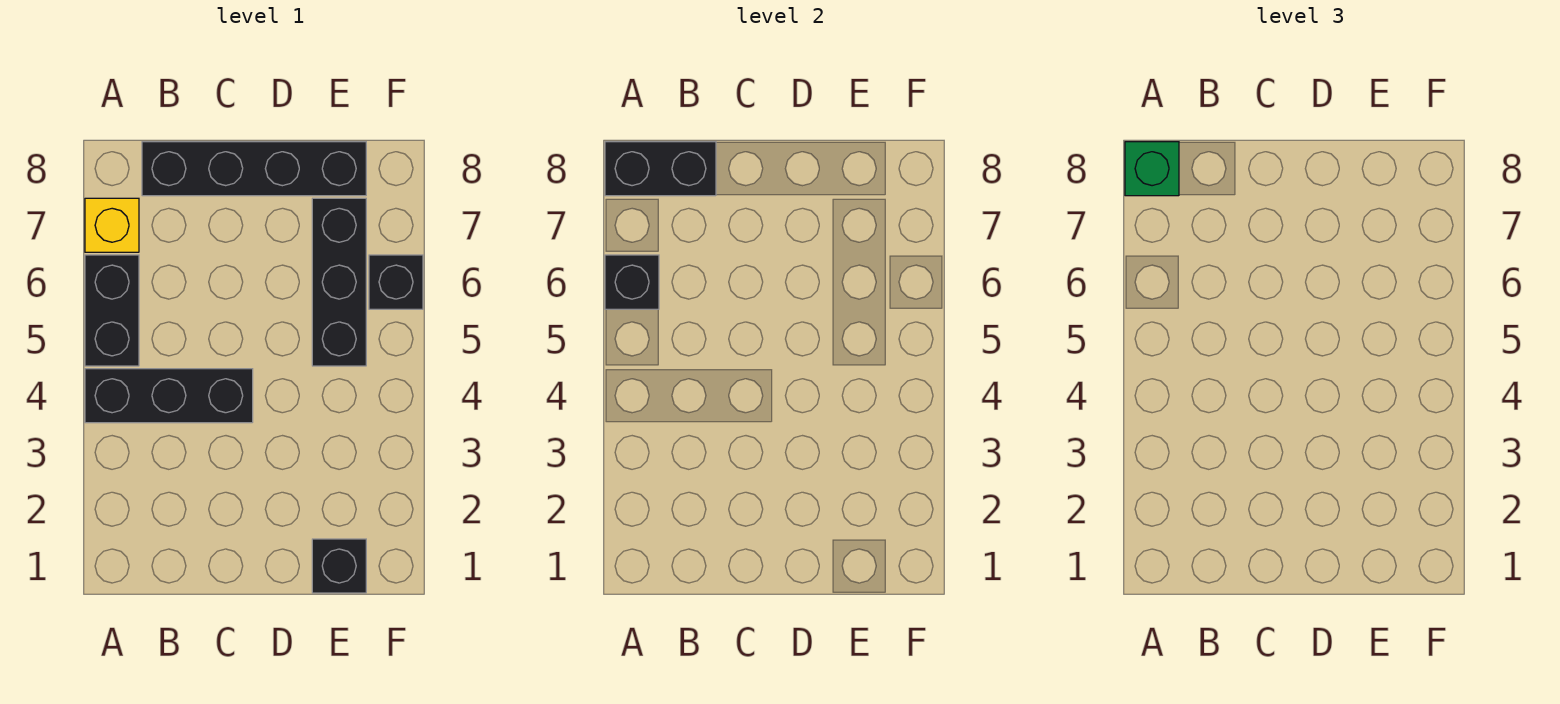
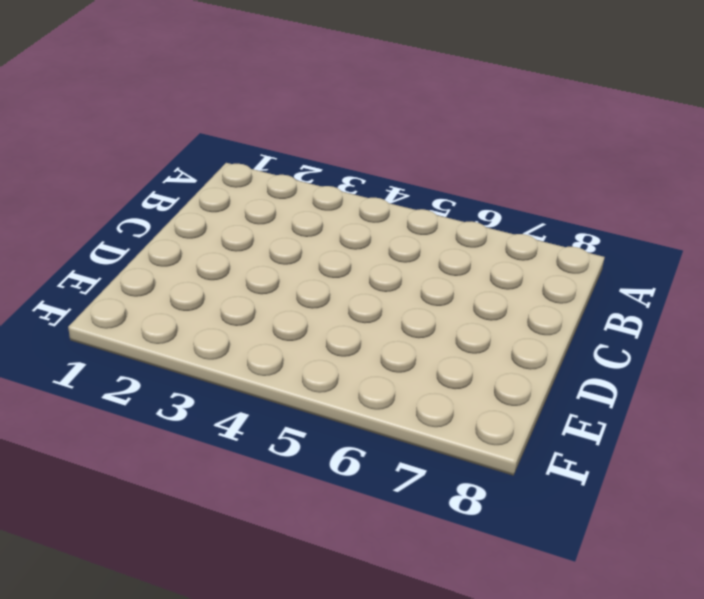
none -> black 1x3 brick [85,369,253,423]
none -> black 1x2 brick [85,255,139,366]

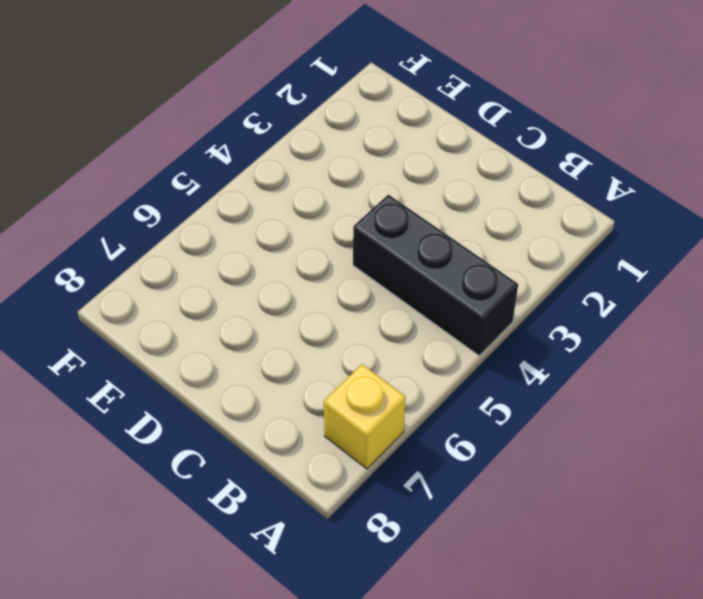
none -> black 1x2 brick [85,255,139,366]
none -> black 1x4 brick [142,142,366,196]

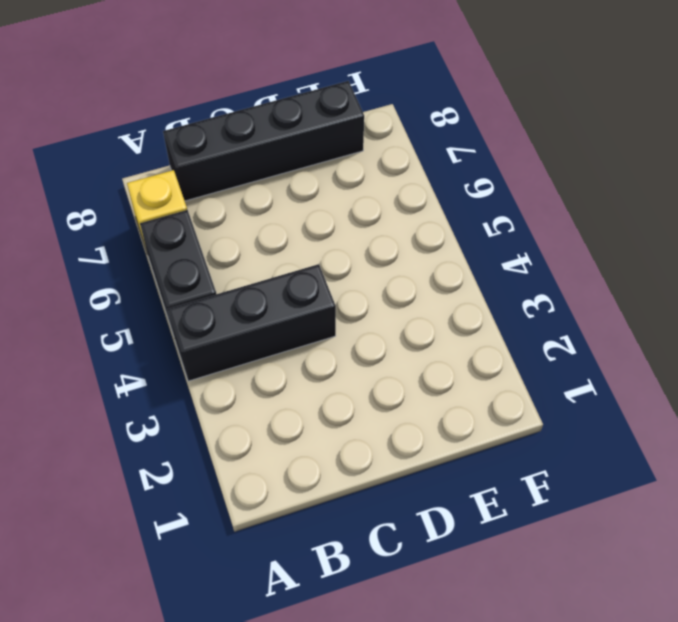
none -> black 1x1 brick [312,539,366,593]
none -> black 1x3 brick [312,198,366,366]

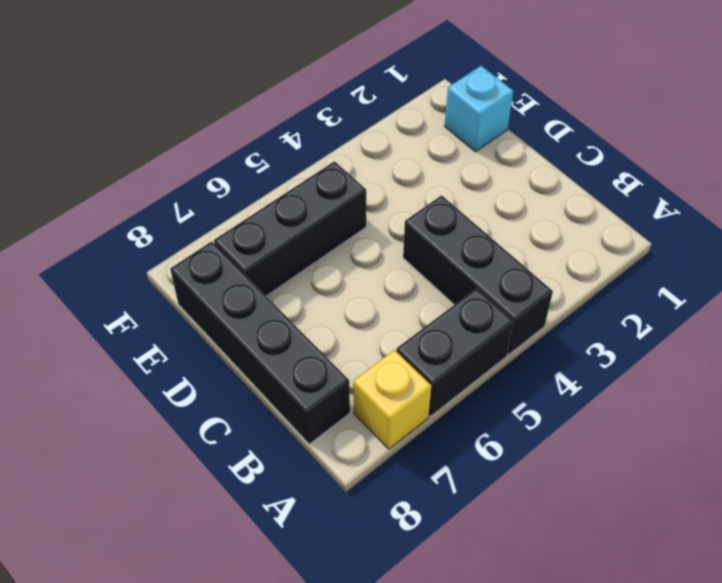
cyan 1x1 brick [445,66,513,152] -> black 1x1 brick [312,539,366,593]
none -> black 1x1 brick [369,255,423,309]
none -> black 1x1 brick [605,255,659,309]

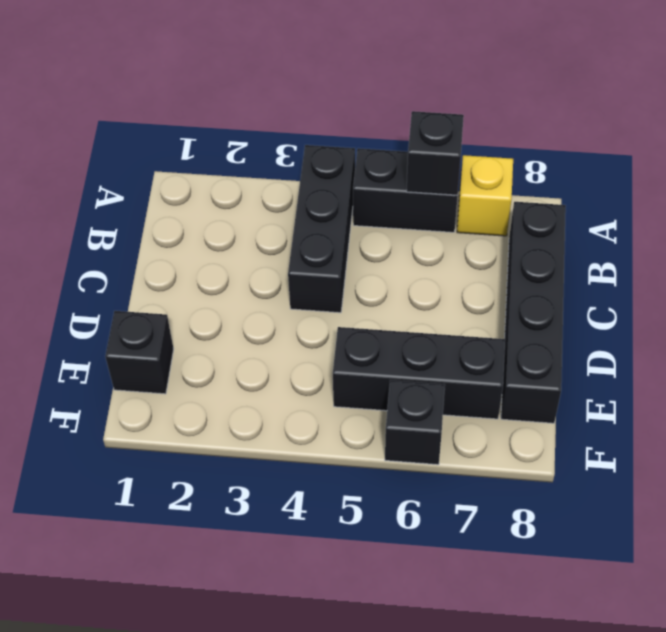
none -> black 1x2 brick [605,142,716,196]
none -> green 1x1 brick [1125,142,1179,196]

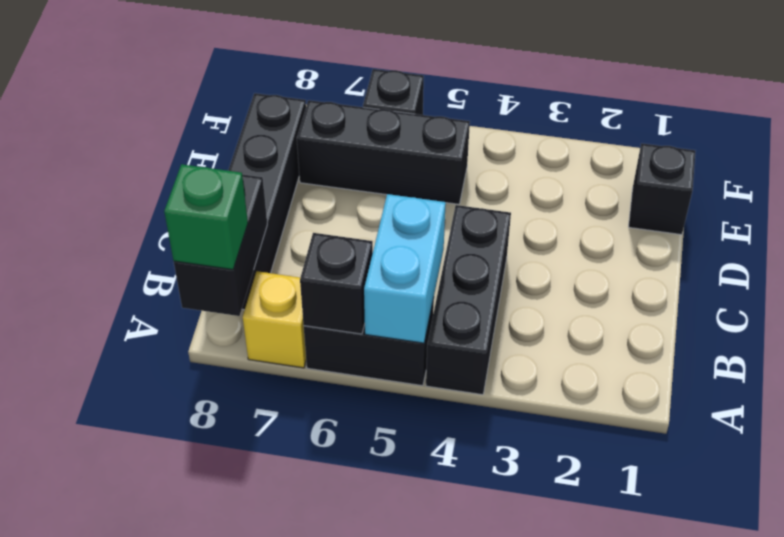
cyan 1x2 brick [364,194,446,343] -> none

